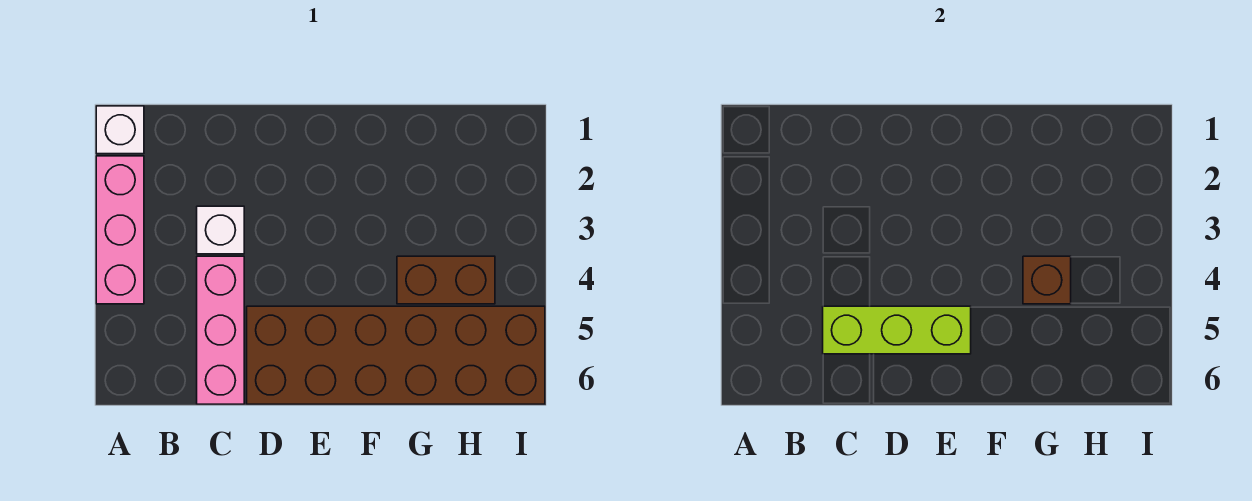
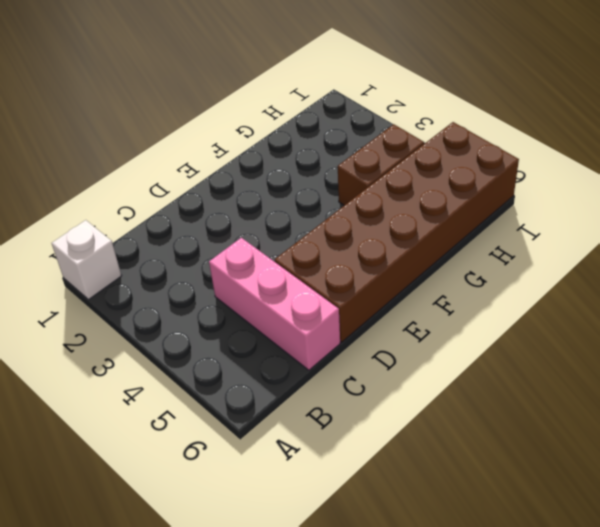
none -> pink 1x3 brick [96,156,144,304]
none -> white 1x1 brick [197,206,244,254]

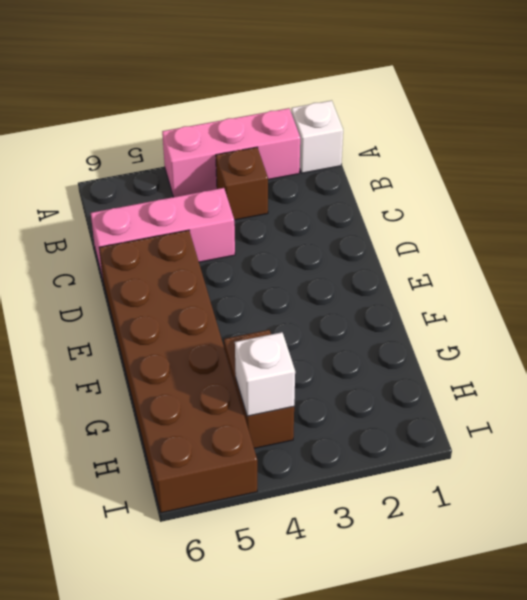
brown 1x1 brick [216,147,268,220] -> brown 1x1 brick moved to [1023,256,1071,304]
white 1x1 brick [235,332,295,416] -> white 1x1 brick moved to [197,206,244,254]
none -> lime 1x3 brick [823,306,971,354]

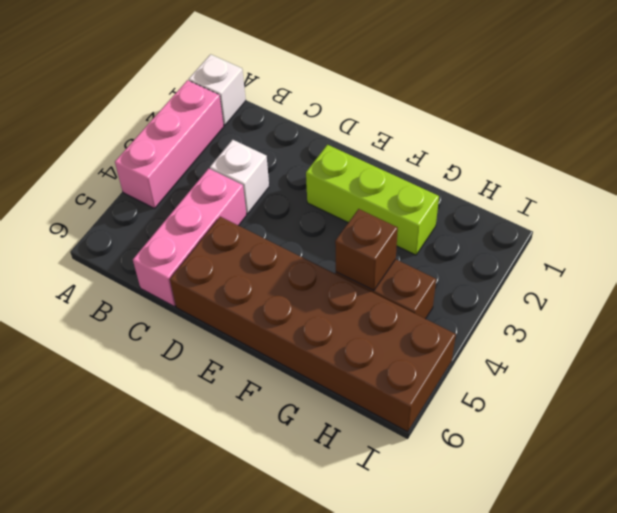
lime 1x3 brick [306,145,439,255] -> lime 1x3 brick moved to [823,306,971,354]

